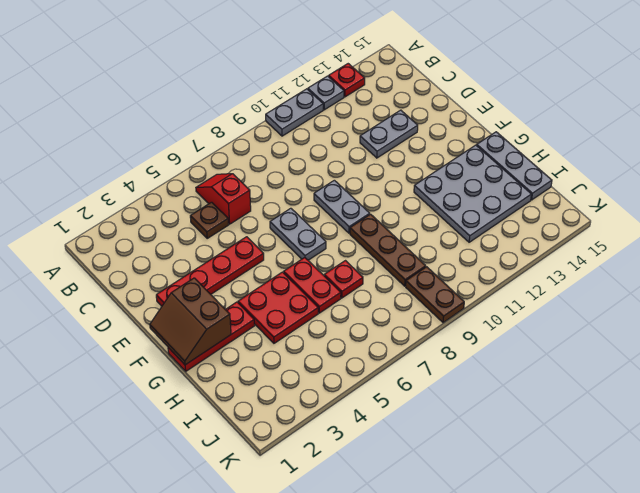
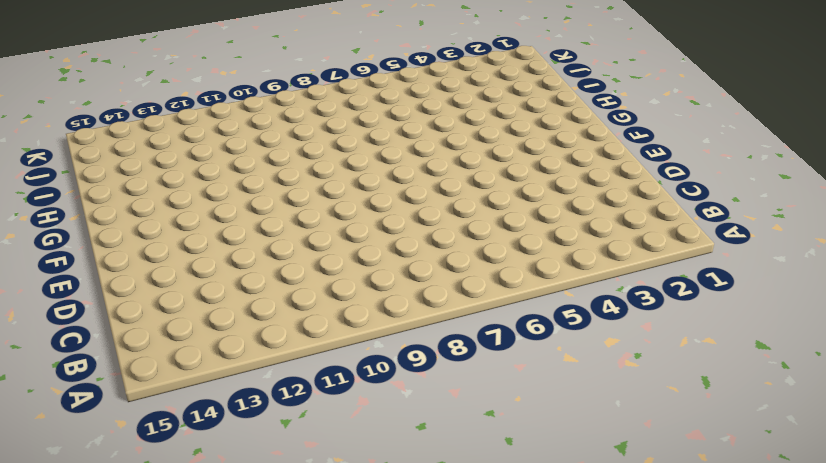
none -> grey 1x2 plate [266,89,323,136]
none -> grey 1x1 plate [308,76,344,110]
none -> red 1x1 plate [329,64,365,97]

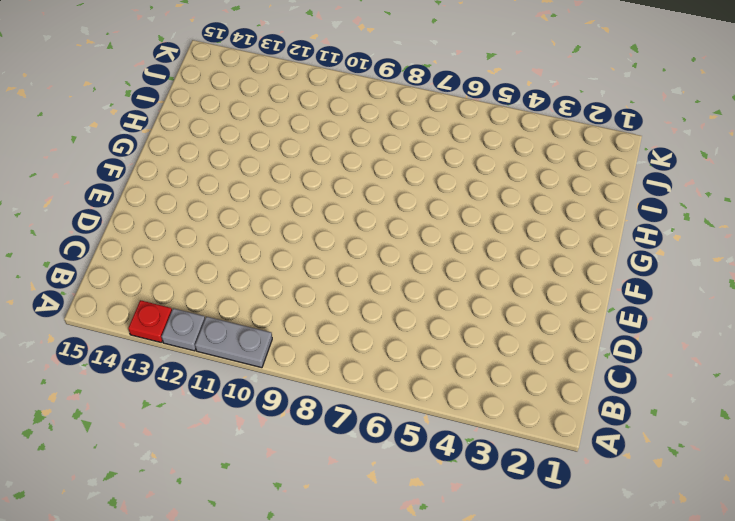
none -> red 1x2 slope [196,174,251,224]
none -> brown 1x1 plate [190,202,229,238]
none -> grey 1x2 plate [360,110,418,158]

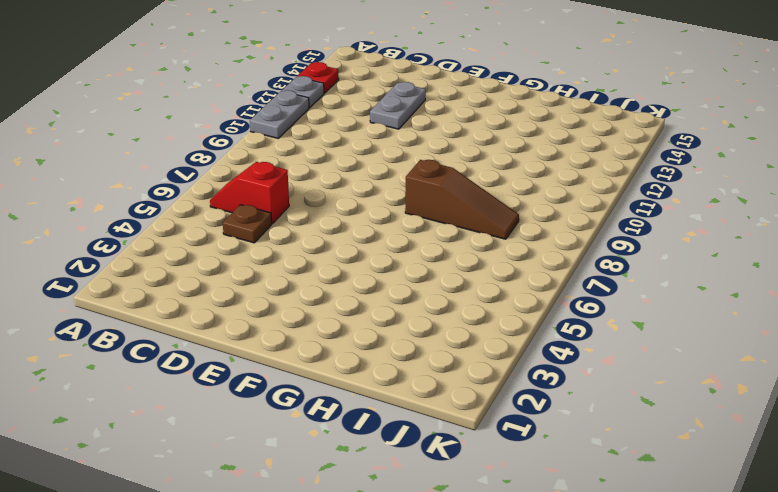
brown 1x3 slope [405,160,519,239] -> none
none -> red 1x4 plate [156,237,264,306]
none -> grey 1x2 plate [270,208,326,260]
none -> grey 1x2 plate [314,180,370,233]

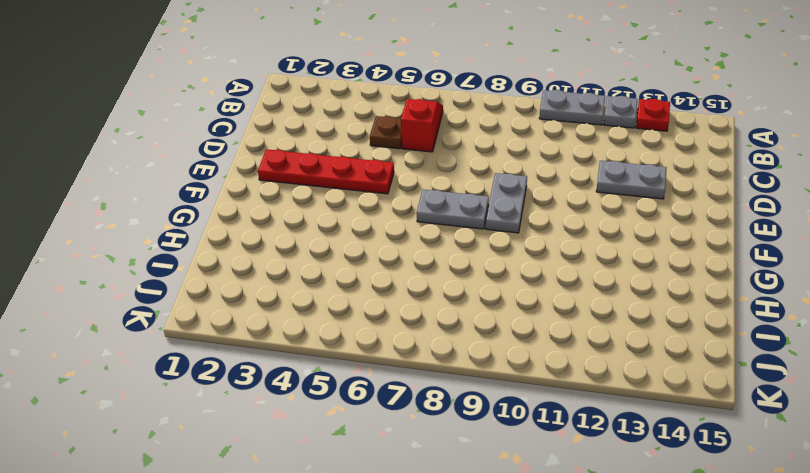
grey 1x2 plate [417,189,489,229] -> grey 1x2 plate turned to [270,208,326,260]
none -> red 1x3 plate [168,302,255,371]
none -> red 2x2 plate [238,272,318,343]
none -> red 1x2 plate [284,258,341,313]

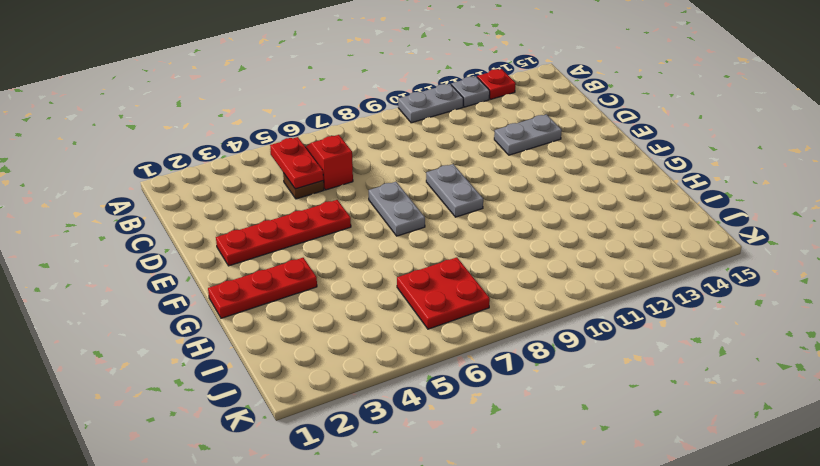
red 1x2 plate [270,137,323,189] -> red 1x2 plate moved to [284,258,341,313]
red 2x2 plate [397,257,490,329] -> red 2x2 plate moved to [238,272,318,343]
none -> brown 1x3 plate [350,214,426,286]
none -> grey 3x3 plate [414,145,531,242]
none -> grey 1x3 plate [477,132,552,200]

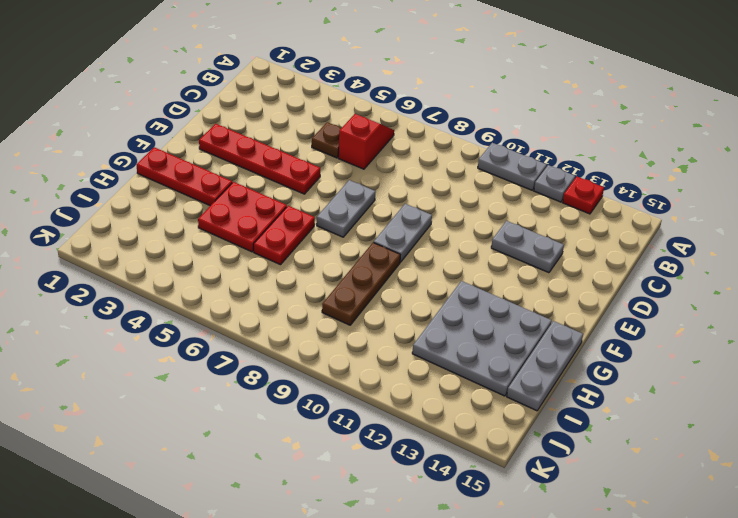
none -> red 1x1 plate [324,261,363,298]
none -> brown 1x2 plate [406,267,464,323]
none -> brown 2x2 slope [150,278,231,365]

